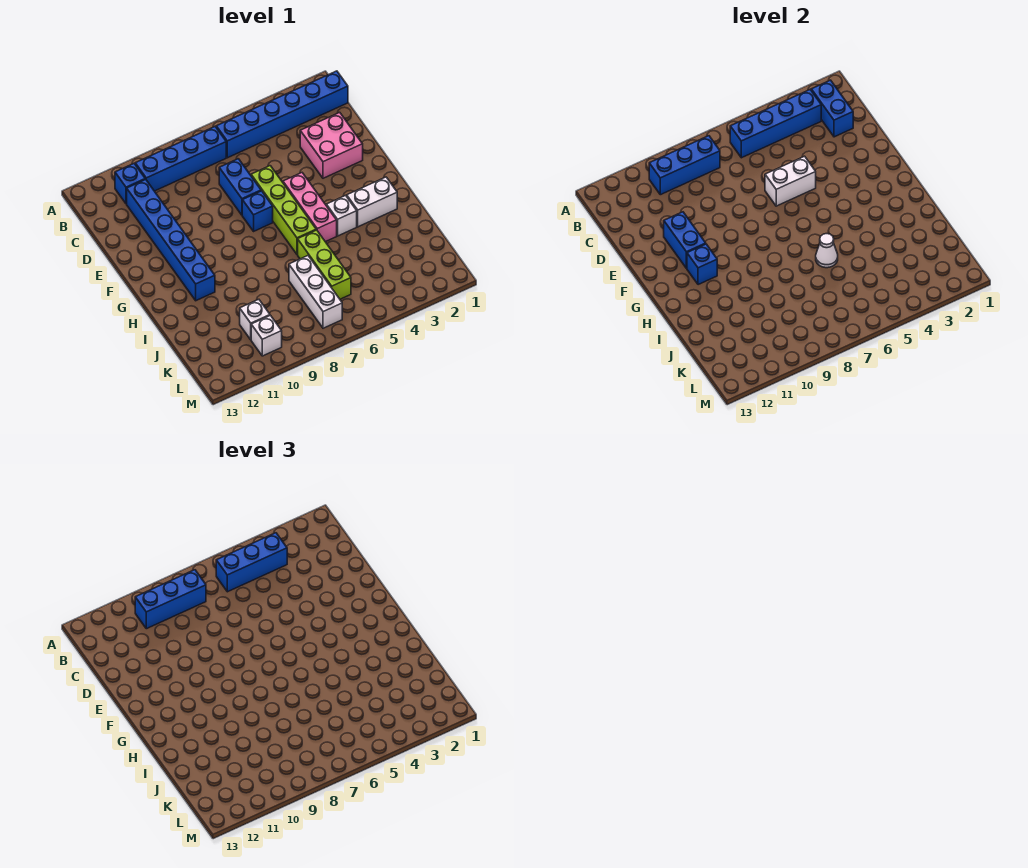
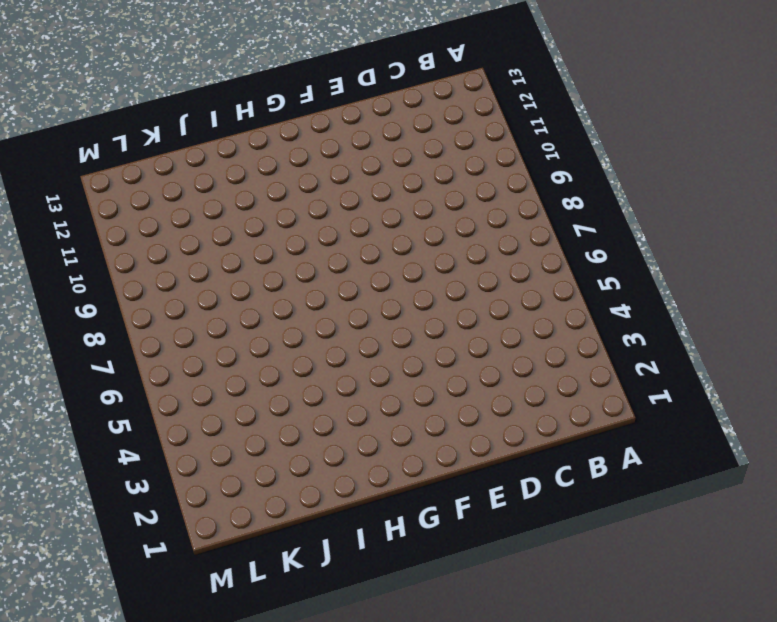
none -> blue 1x6 brick [216,71,348,158]
none -> blue 1x4 brick [135,127,226,191]
none -> blue 1x1 brick [115,164,145,204]

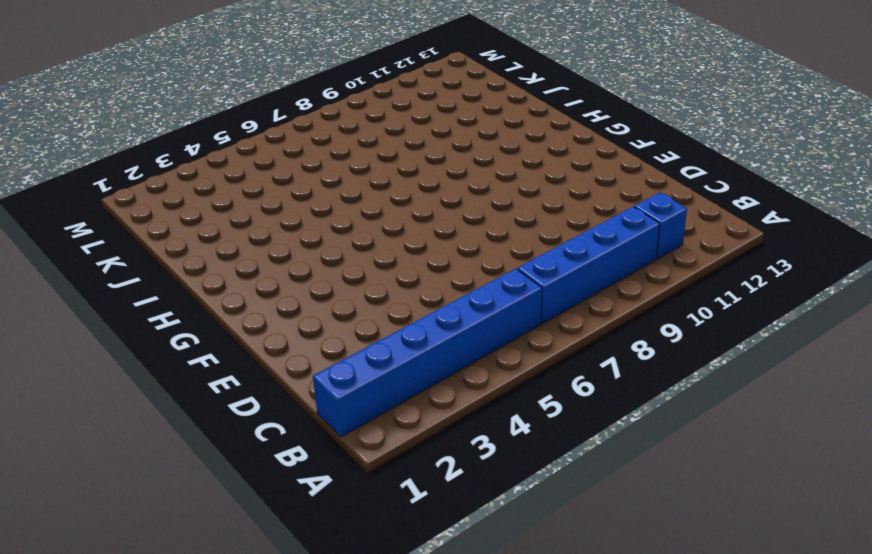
none -> blue 1x6 brick [127,179,215,301]
none -> pink 2x2 brick [300,112,363,178]
none -> blue 1x2 brick [219,159,261,215]

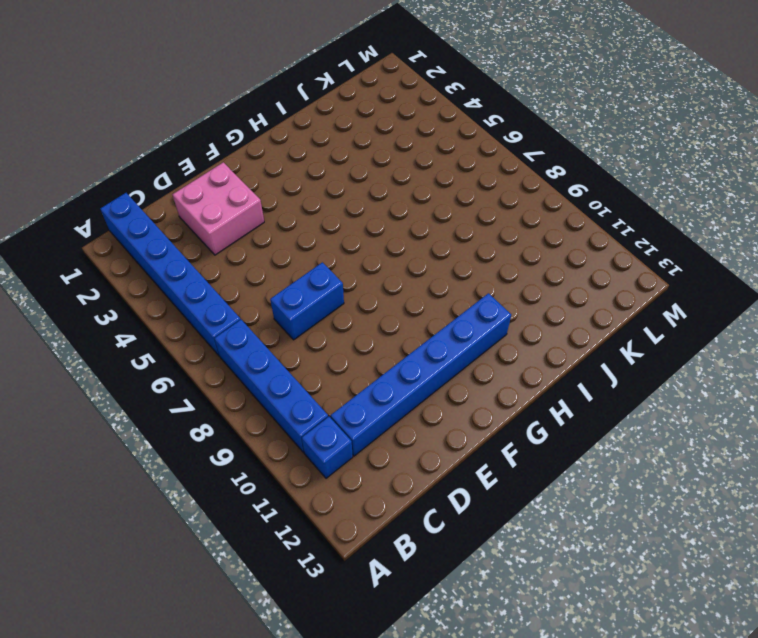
none -> lime 1x4 brick [251,166,316,255]
none -> pink 1x3 brick [283,173,337,242]
none -> blue 1x1 brick [242,191,273,231]

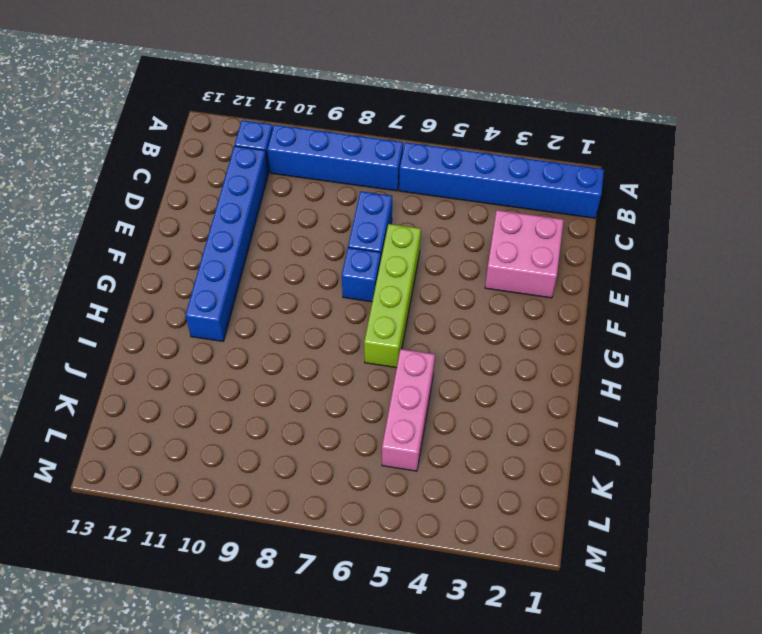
pink 1x3 brick [382,349,435,471] -> pink 1x3 brick moved to [283,173,337,242]
none -> white 1x2 brick [347,177,397,227]
none -> white 1x1 brick [326,195,357,236]
none -> lime 1x3 brick [298,230,351,299]

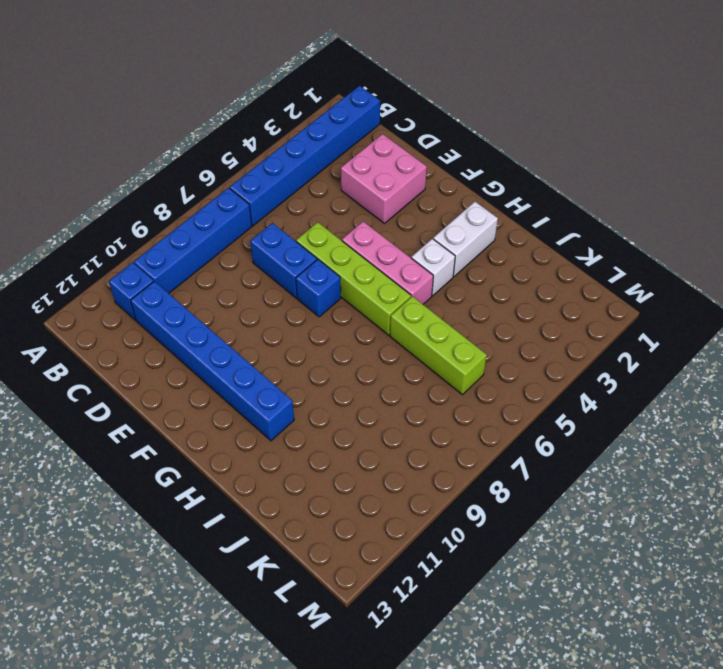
none -> white 1x3 brick [289,256,342,328]
none -> white 1x1 brick [240,299,270,340]
none -> white 1x1 brick [251,315,282,356]

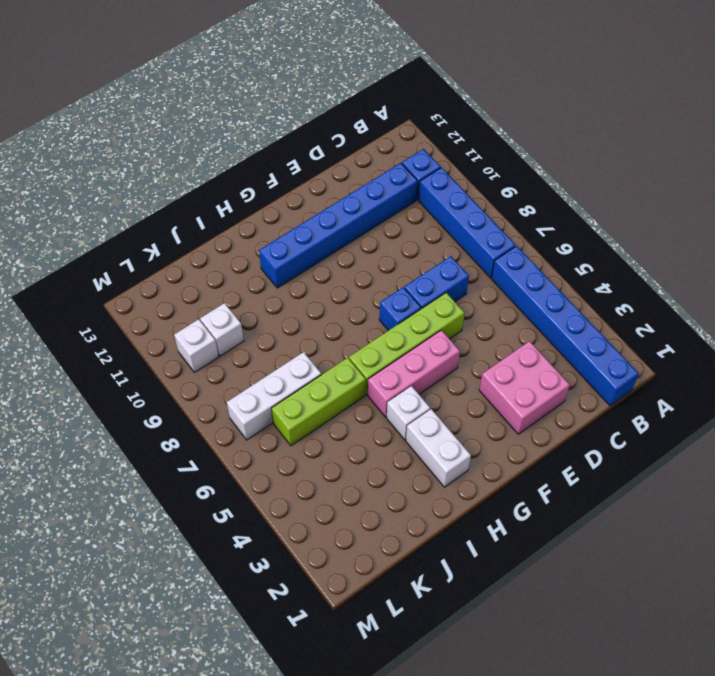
none -> blue 1x2 brick [811,80,853,137]
none -> blue 1x4 brick [730,90,821,158]
none -> blue 1x3 brick [649,136,720,195]

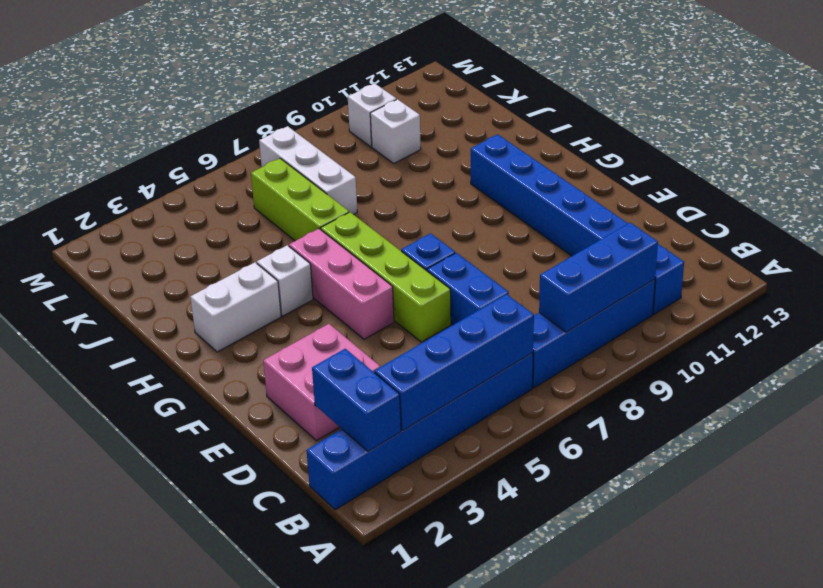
none -> white 1x2 brick [765,156,816,206]
none -> blue 1x2 brick [664,212,706,268]
none -> blue 1x1 brick [687,244,717,285]

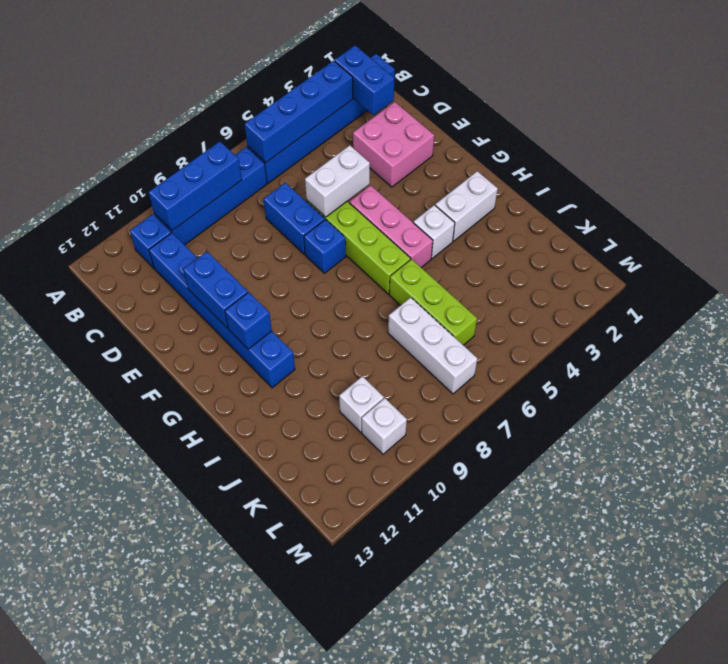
none -> white 1x1 cone [816,234,838,268]
none -> blue 1x3 brick [216,533,287,592]
none -> blue 1x3 brick [135,570,206,629]

